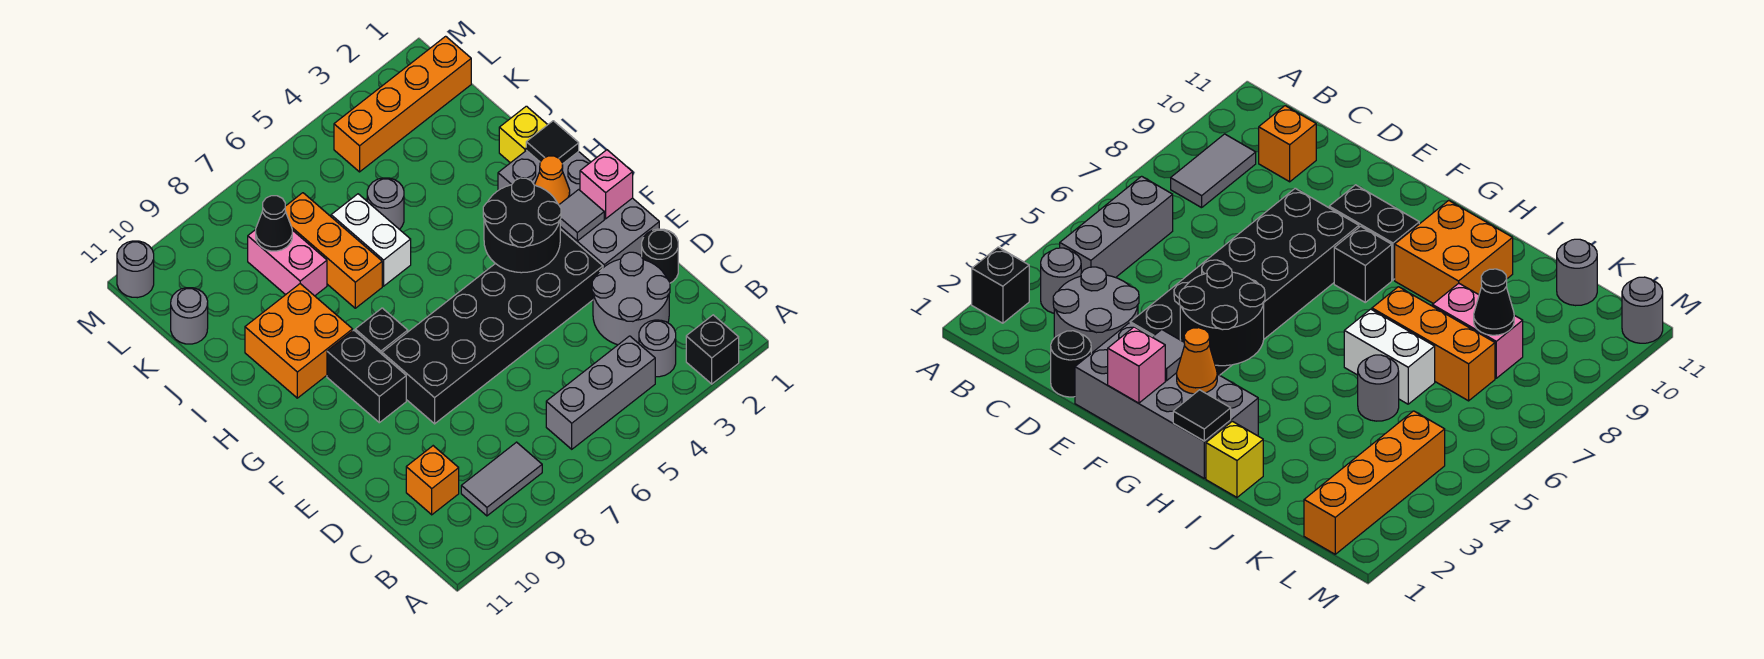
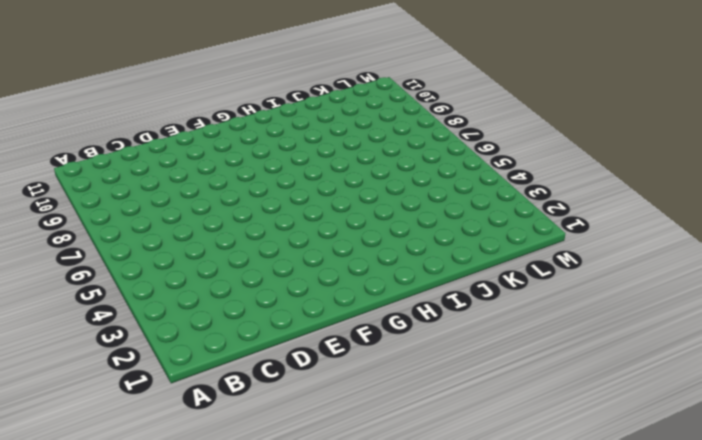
none -> black 1x1 brick [686,315,739,384]
none -> grey 1x1 round brick [639,320,676,377]
none -> grey 1x3 brick [546,336,655,449]

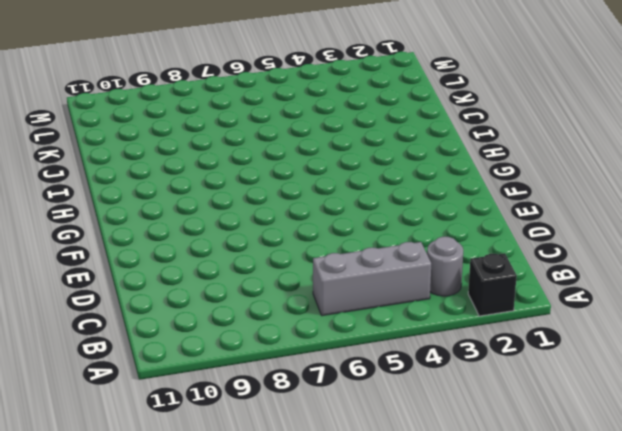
none -> grey 1x2 tile [461,442,542,516]
none -> grey 2x2 round brick [592,252,670,345]
none -> orange 1x1 brick [406,446,459,515]

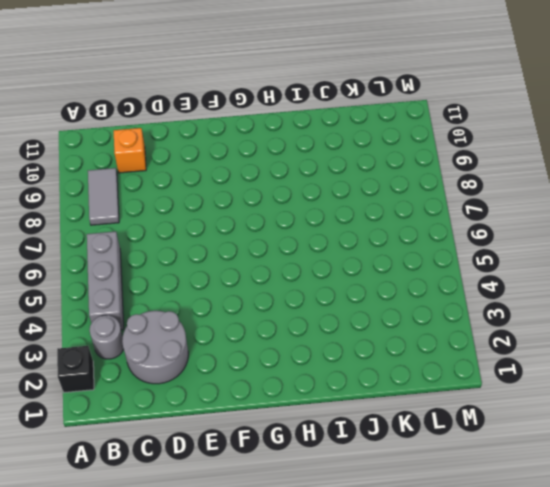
none -> black 1x1 round brick [642,229,678,283]
none -> grey 2x4 brick [498,150,659,268]
none -> black 2x6 brick [382,229,603,424]

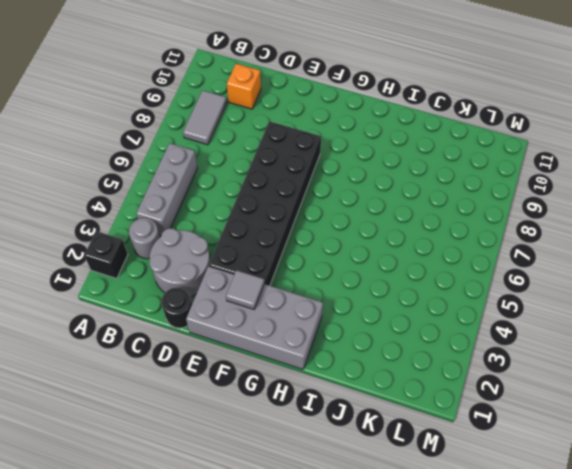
none -> black 1x2 brick [327,330,406,423]
none -> black 1x1 brick [355,308,408,354]
none -> orange 2x2 brick [245,284,353,398]

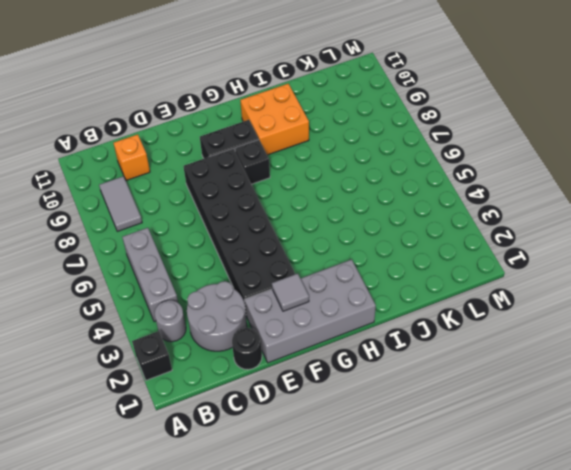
none -> yellow 1x1 brick [499,106,548,163]
none -> white 1x2 brick [331,194,411,286]
none -> orange 1x3 brick [285,193,382,308]

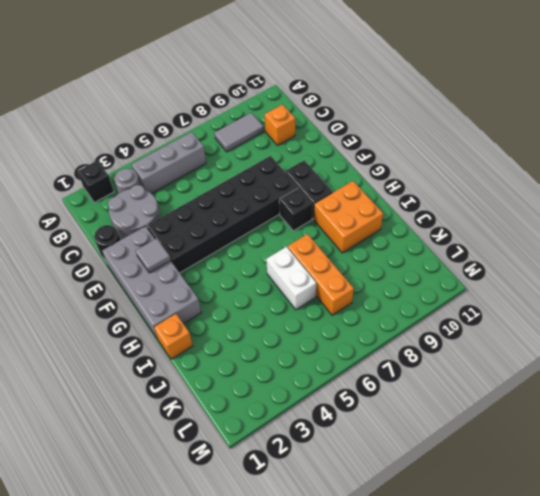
orange 1x1 brick [154,314,193,359] -> yellow 1x1 brick [499,106,548,163]
none -> grey 1x1 round brick [367,178,404,229]
none -> pink 1x2 brick [248,230,327,296]
none -> grey 1x1 round brick [171,288,208,344]

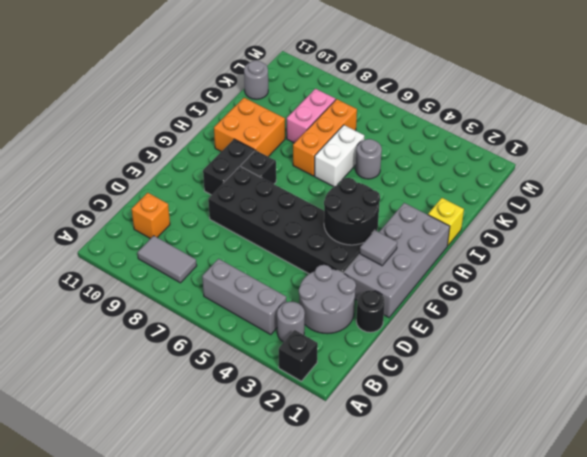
none -> orange 1x4 brick [334,36,471,172]
none -> grey 1x1 round brick [117,241,154,298]
none -> pink 1x1 brick [580,150,633,219]

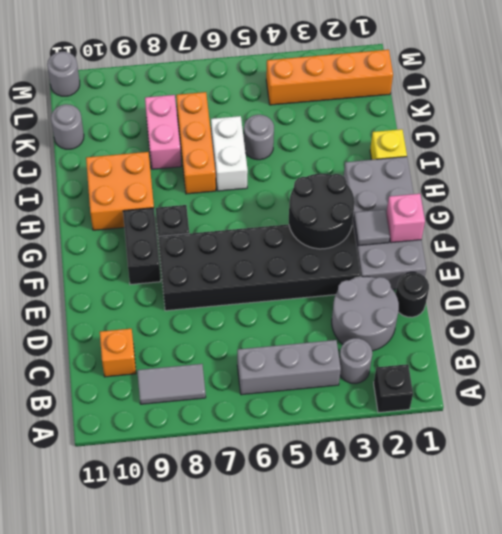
none -> orange 1x1 cone [535,156,570,205]
none -> black 1x1 tile [526,121,579,163]
none -> black 1x1 cone [256,196,292,251]

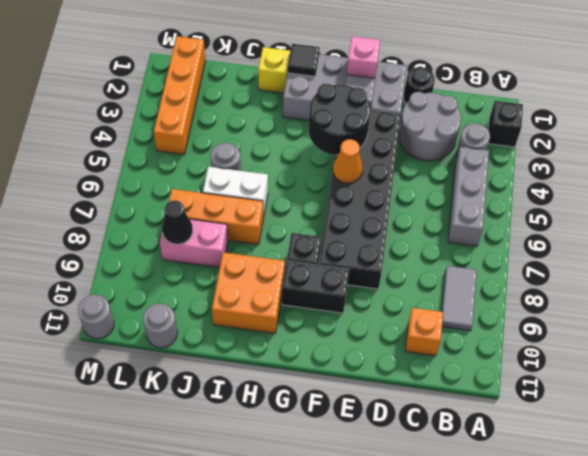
orange 1x1 cone [333,139,363,183] -> orange 1x1 cone moved to [535,156,570,205]

